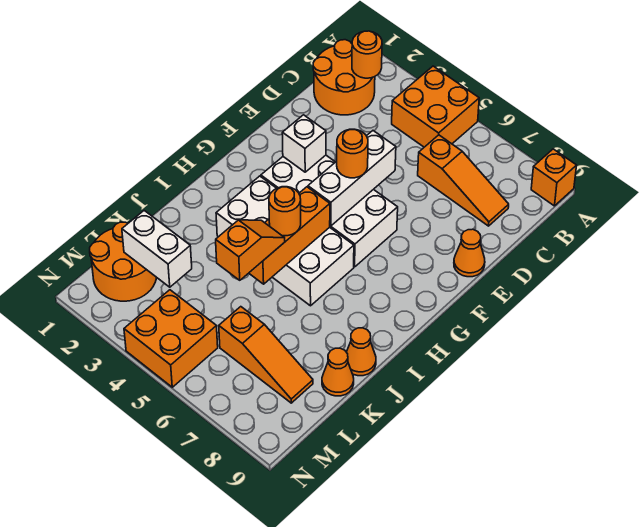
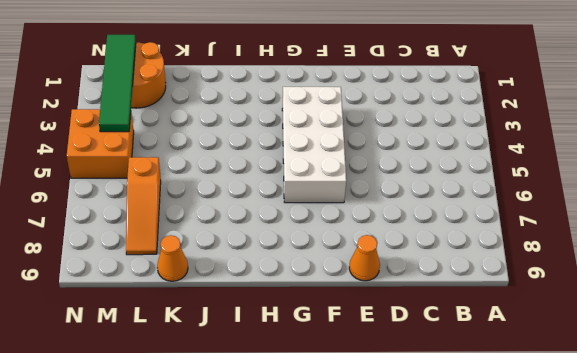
green 1x4 tile [99,35,136,132] -> none
none -> orange 2x2 brick [392,66,479,147]
none -> orange 1x1 brick [531,149,577,206]
none -> orange 2x2 round brick [313,40,375,115]

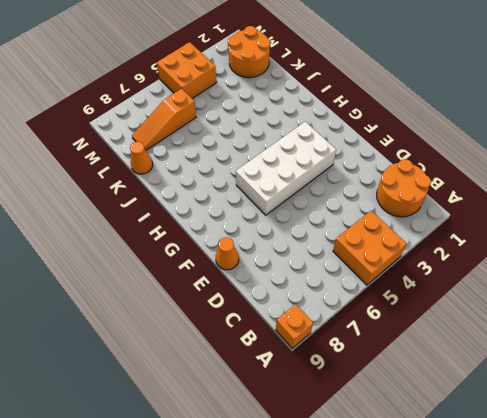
none -> orange 1x3 slope [418,135,509,226]
none -> white 2x4 brick [216,176,354,306]
none -> orange 1x1 cone [347,328,376,376]

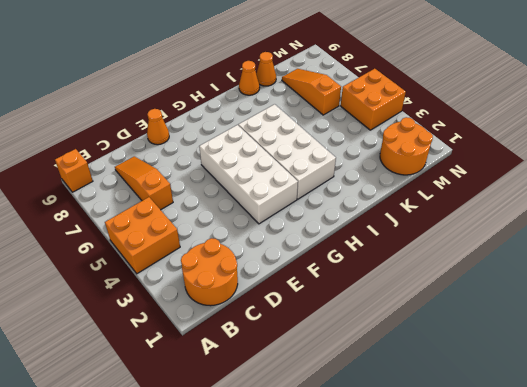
none -> orange 1x1 round brick [352,31,382,78]
none -> white 1x3 brick [308,131,396,226]
none -> white 1x1 brick [282,115,326,172]

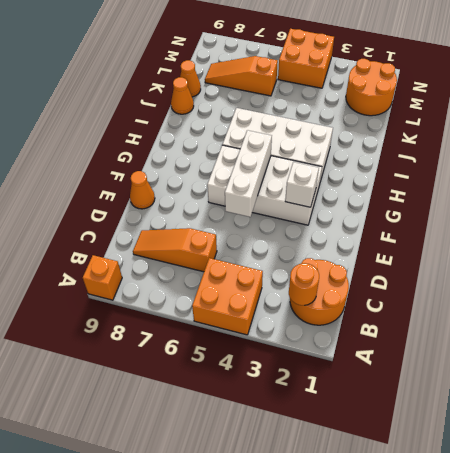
none -> orange 1x3 brick [249,187,330,284]
none -> white 1x2 brick [122,211,192,287]
none -> orange 1x1 round brick [337,129,368,178]

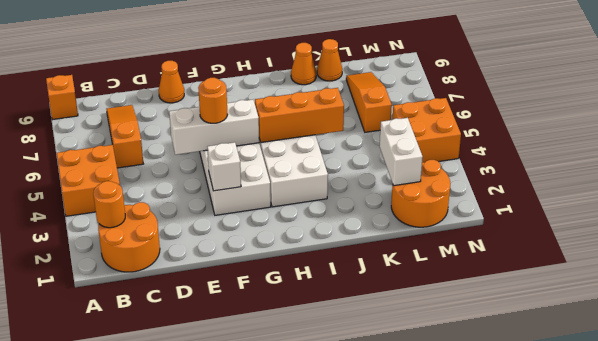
none -> orange 1x1 round brick [269,187,301,236]
none -> orange 1x2 slope [216,220,285,280]

